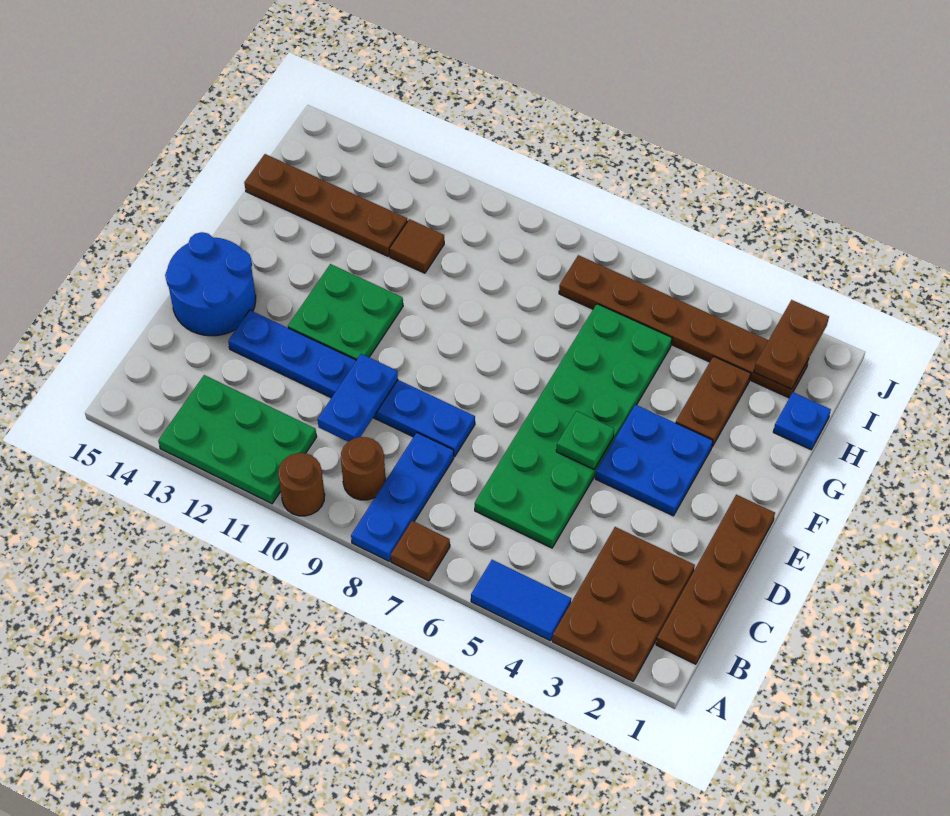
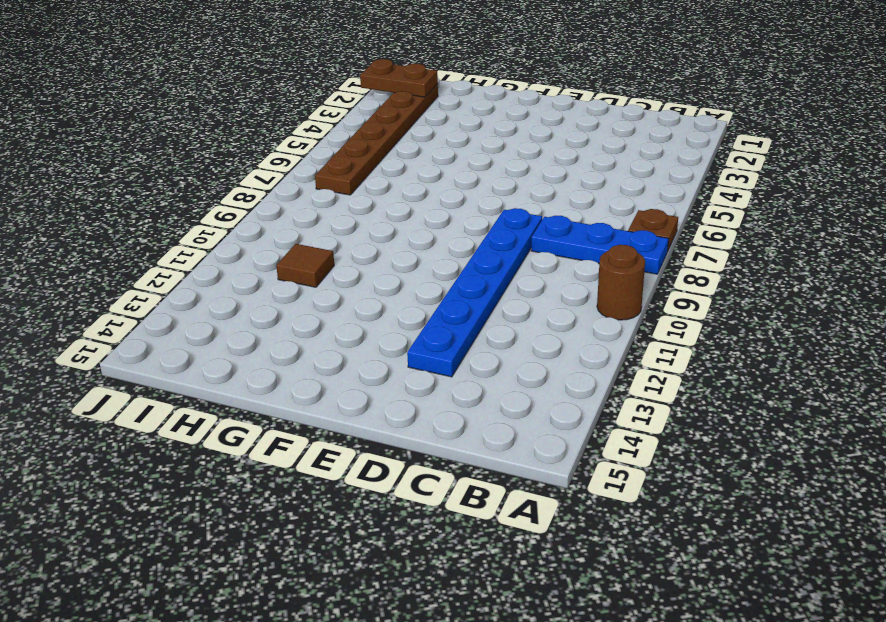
none -> brown 2x3 plate [552,527,695,681]
none -> blue 1x2 tile [471,560,571,640]
none -> green 2x3 plate [158,375,317,504]

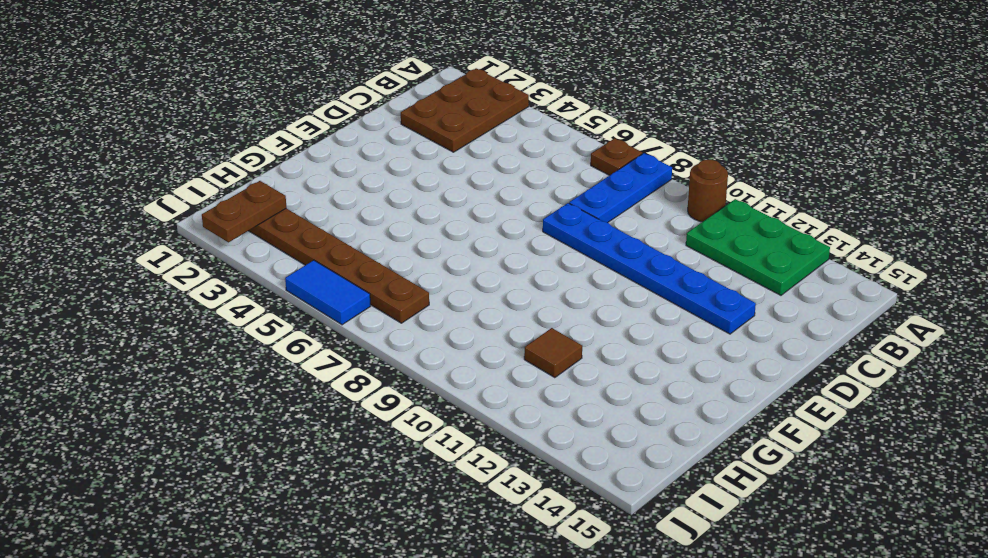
blue 1x2 tile [285,260,371,325] -> blue 1x2 tile moved to [471,560,571,640]
none -> brown 1x4 plate [656,495,775,664]
none -> brown 1x1 round brick [341,437,386,500]
none -> green 2x6 plate [475,304,672,548]

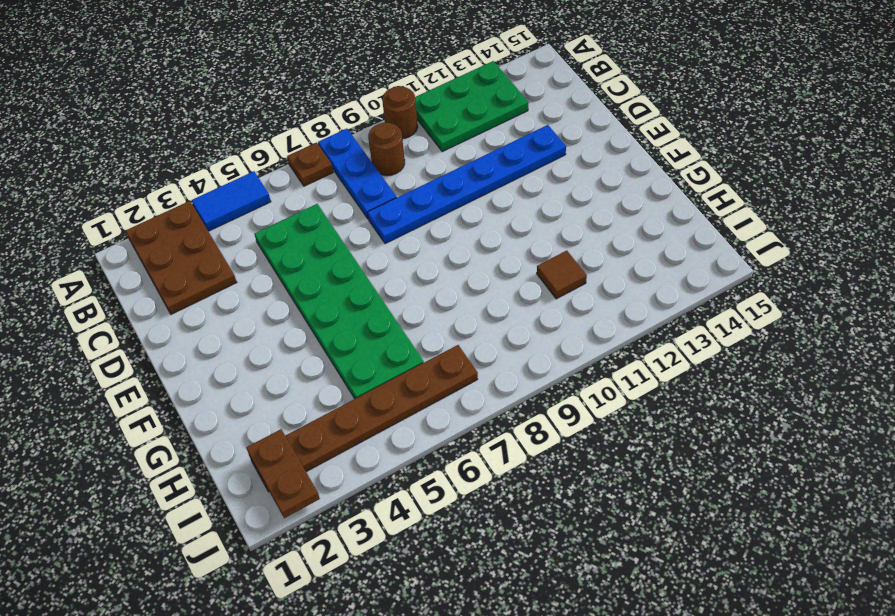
none -> brown 1x4 plate [656,495,775,664]
none -> blue 2x2 round brick [165,232,256,336]
none -> blue 2x2 plate [595,405,713,516]

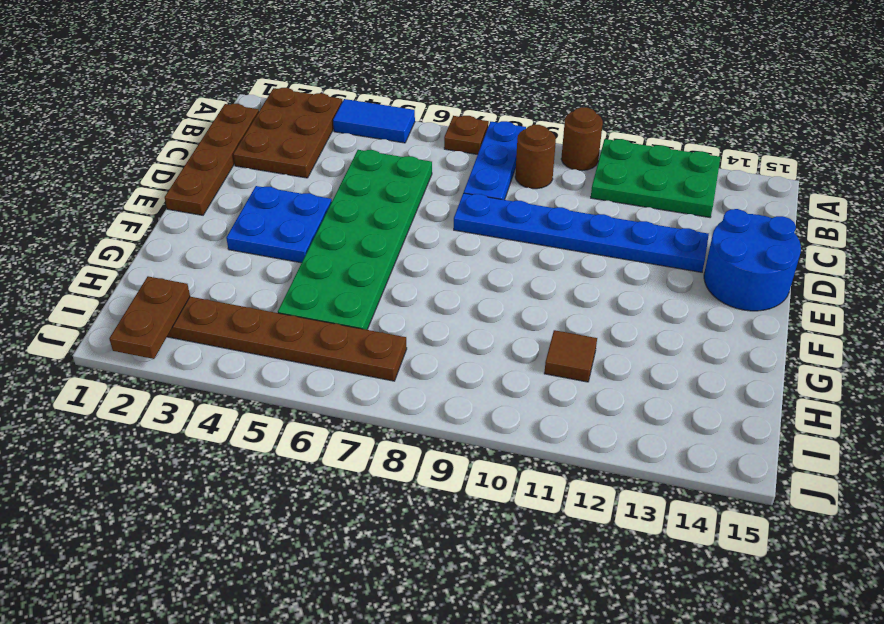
none -> green 2x2 plate [288,264,403,360]
none -> brown 1x2 plate [676,356,751,447]
none -> blue 1x1 plate [773,392,831,450]

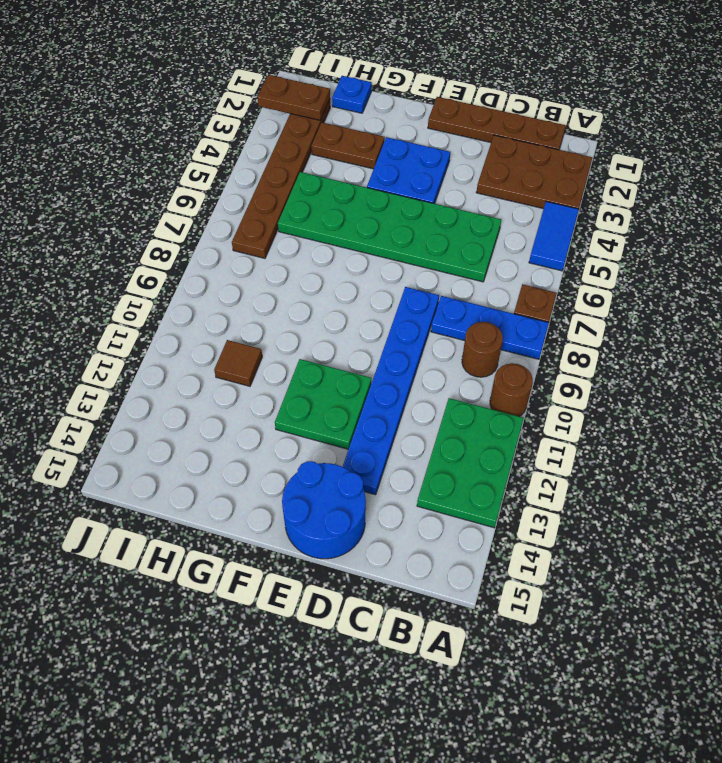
none -> brown 1x4 plate [244,154,407,256]
none -> blue 1x2 plate [318,354,398,442]
none -> green 1x1 plate [556,411,614,469]

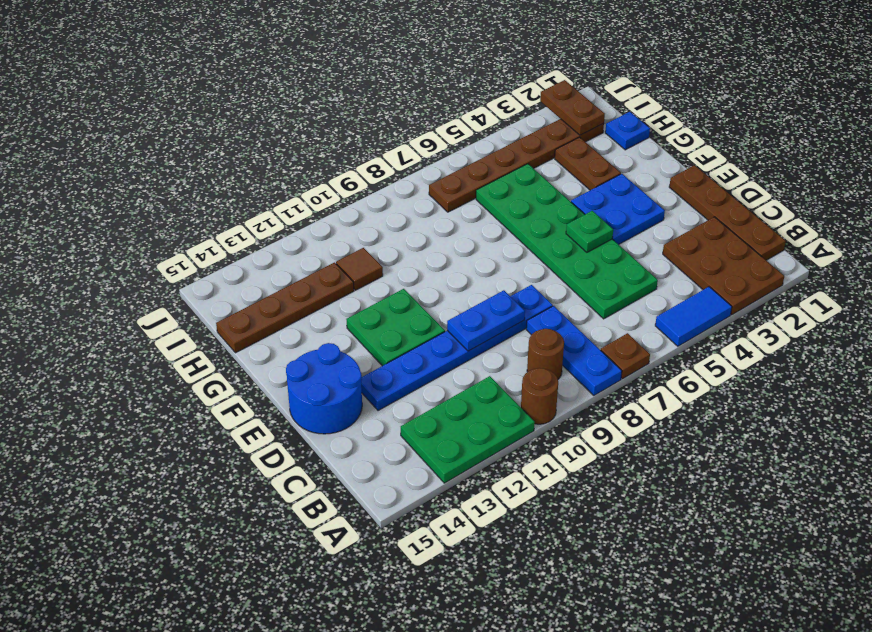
blue 1x2 plate [447,290,525,351] -> blue 1x2 plate turned to [318,354,398,442]

